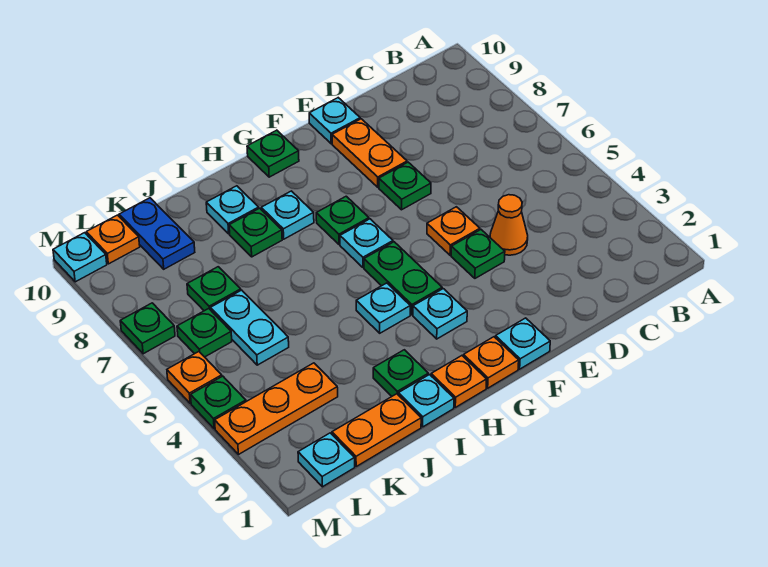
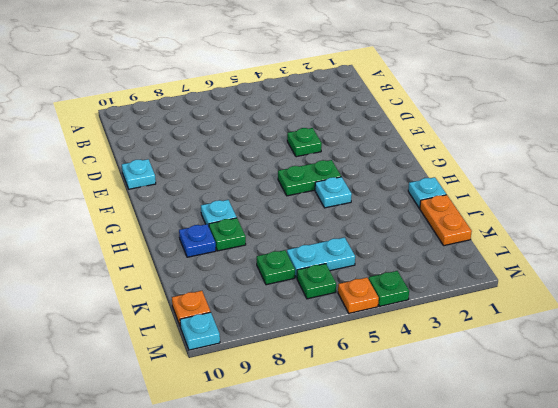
blue 1x1 plate [179,224,216,257] -> cyan 1x1 plate [206,186,259,234]
none -> orange 1x1 cone [490,195,528,255]
none -> orange 1x1 plate [427,207,480,255]
none -> green 1x1 plate [379,162,431,210]
none -> orange 1x2 plate [332,119,407,187]

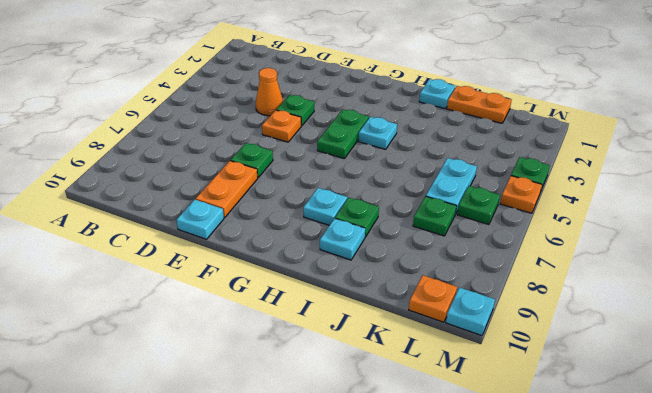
none -> cyan 1x1 plate [495,318,550,369]
none -> orange 1x1 plate [464,337,519,388]
none -> cyan 1x1 plate [413,289,467,339]
none -> cyan 1x1 plate [340,219,393,268]

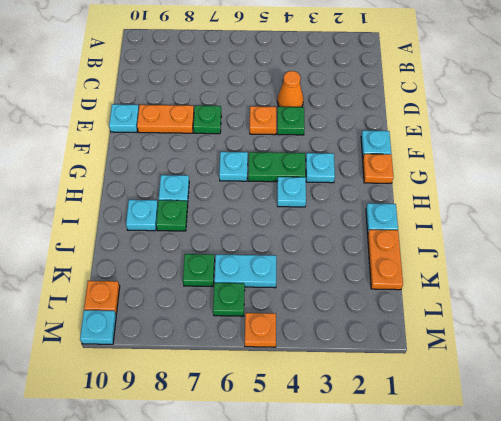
none -> green 1x1 plate [316,196,369,245]
none -> green 1x1 plate [247,130,299,177]
none -> orange 1x1 plate [431,356,487,407]
none -> green 1x1 plate [373,350,428,396]

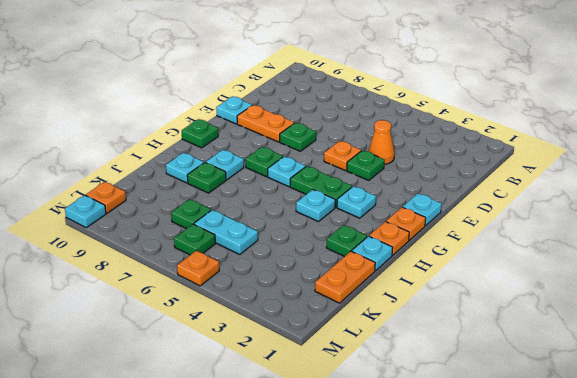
none -> orange 1x3 plate [215,363,338,455]
none -> blue 1x2 plate [119,198,195,269]
none -> cyan 1x1 plate [298,433,355,487]
none -> green 1x1 plate [191,376,246,429]

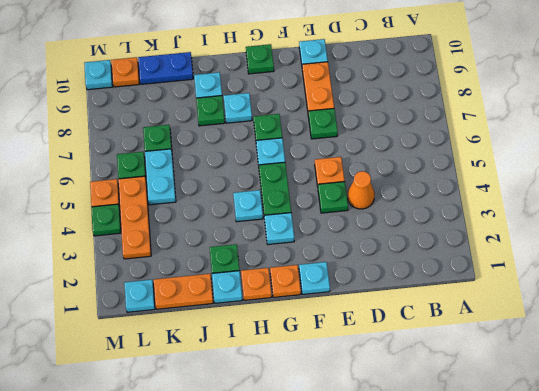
blue 1x2 plate [138,52,193,84] -> blue 1x2 plate turned to [119,198,195,269]
orange 1x3 plate [118,176,151,259] -> orange 1x3 plate turned to [215,363,338,455]
none -> green 1x1 plate [120,303,175,354]

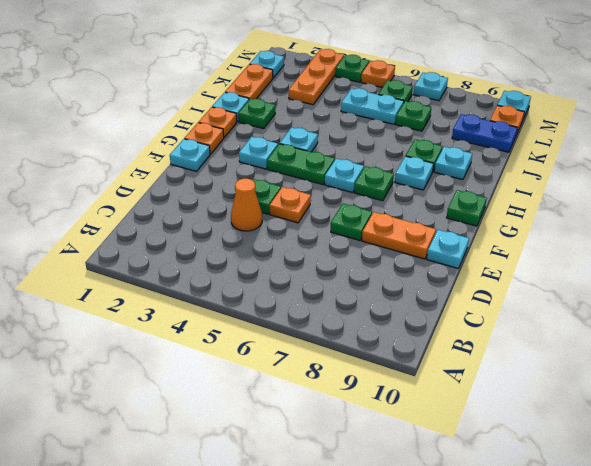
cyan 1x1 plate [414,72,448,101] -> green 1x1 plate [120,303,175,354]

